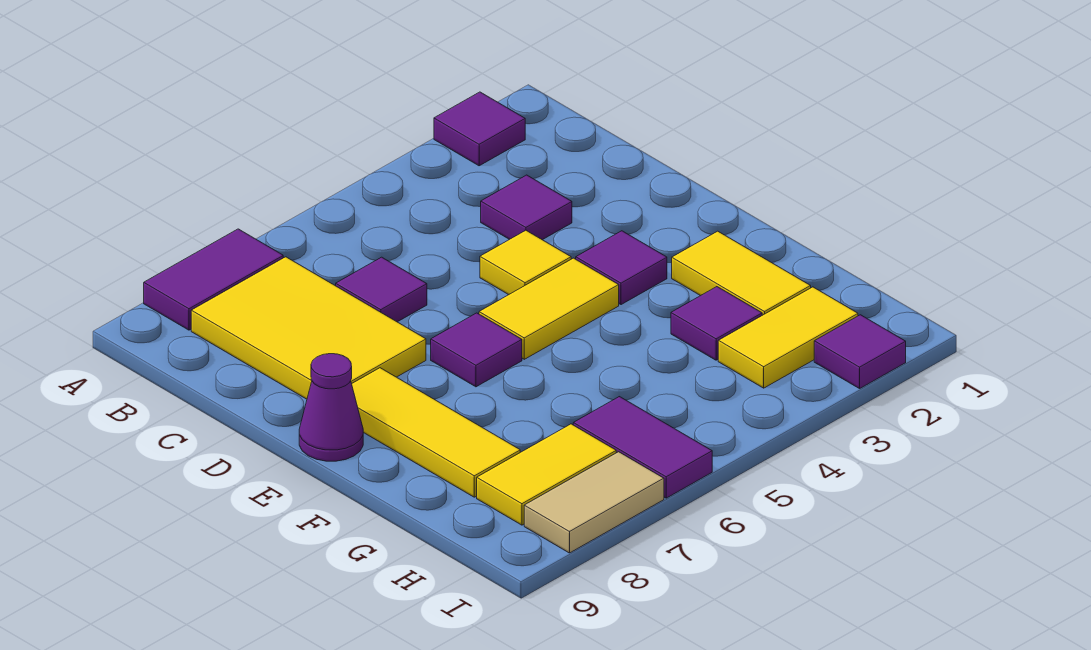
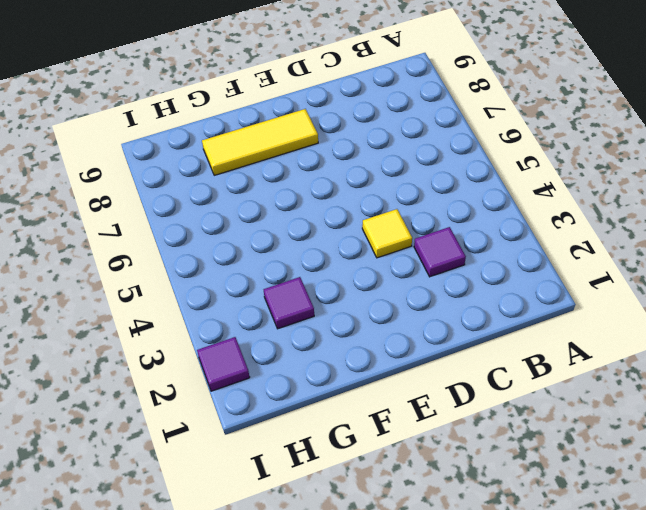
none -> purple 1x1 tile [434,92,525,166]
none -> purple 1x2 tile [144,229,283,330]
none -> yellow 2x3 tile [191,257,426,399]

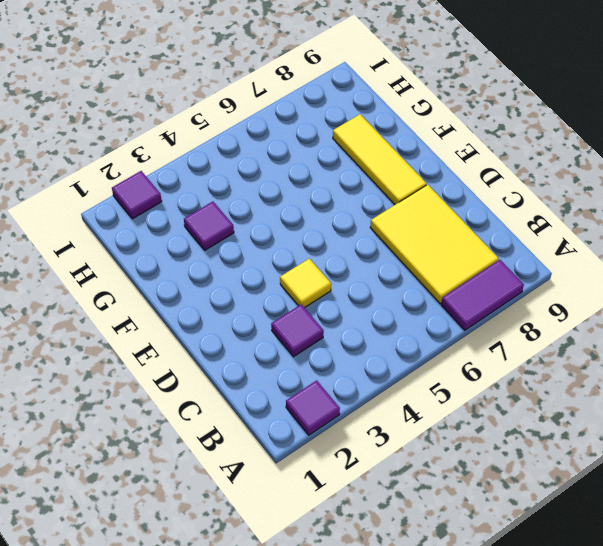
none -> purple 1x1 tile [336,257,427,322]
none -> purple 1x1 tile [576,231,667,305]
none -> yellow 1x2 tile [479,258,619,359]

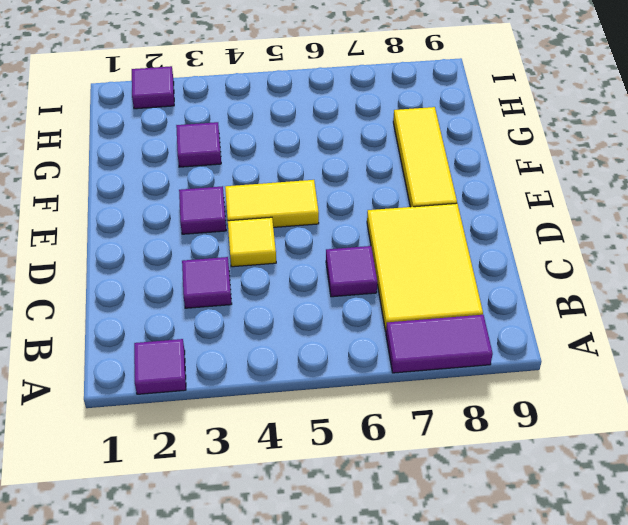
none -> purple 1x1 tile [431,313,522,387]
none -> purple 1x1 cone [299,354,363,461]
none -> yellow 1x2 tile [672,231,811,315]

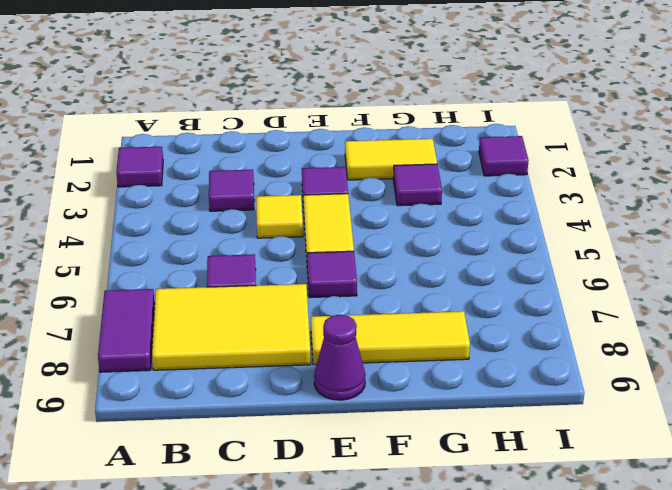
none -> yellow 1x2 tile [718,287,858,388]
none -> purple 1x2 tile [573,397,712,498]
none -> yellow 1x2 tile [477,424,616,525]

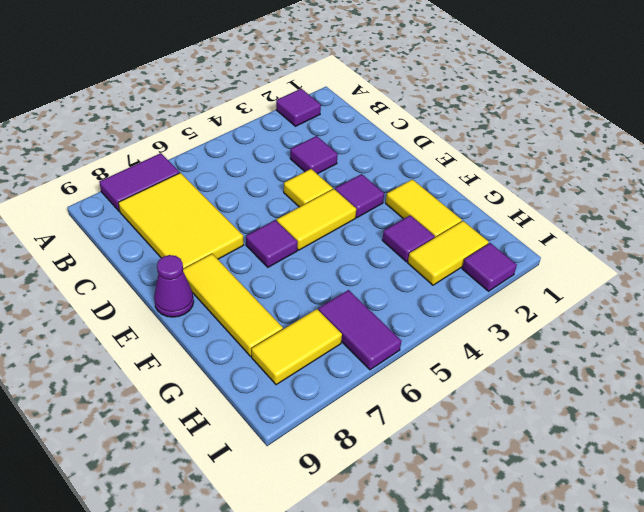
none -> purple 1x1 tile [336,257,427,322]
none -> tan 1x2 tile [524,452,664,553]

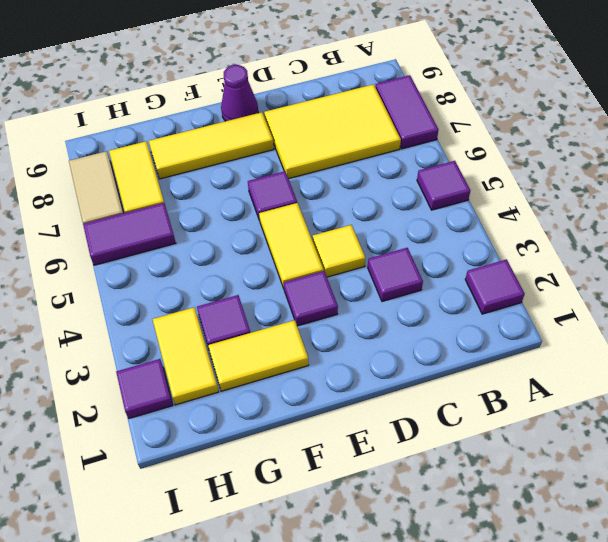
purple 1x1 tile [417,161,470,210] -> purple 1x1 tile moved to [336,257,427,322]

